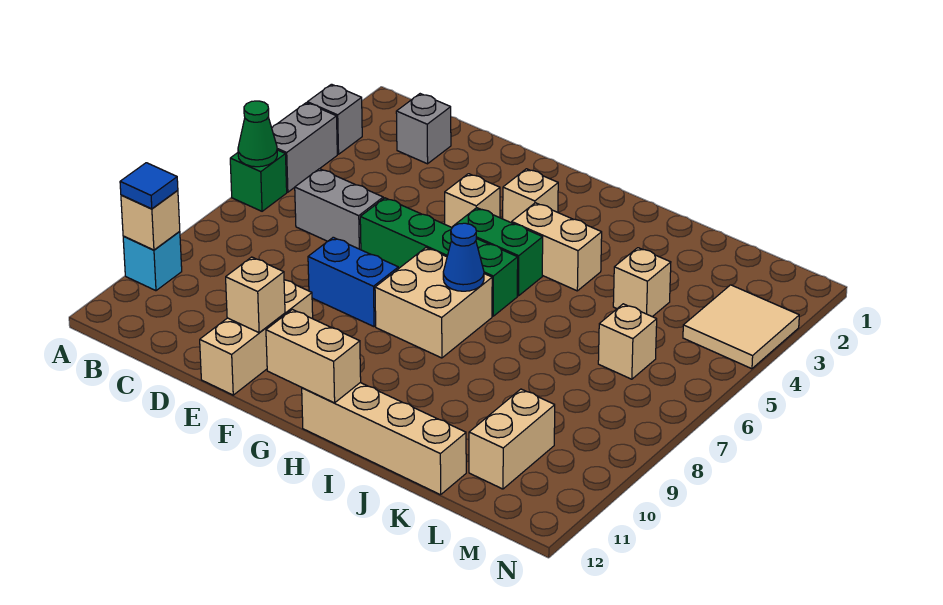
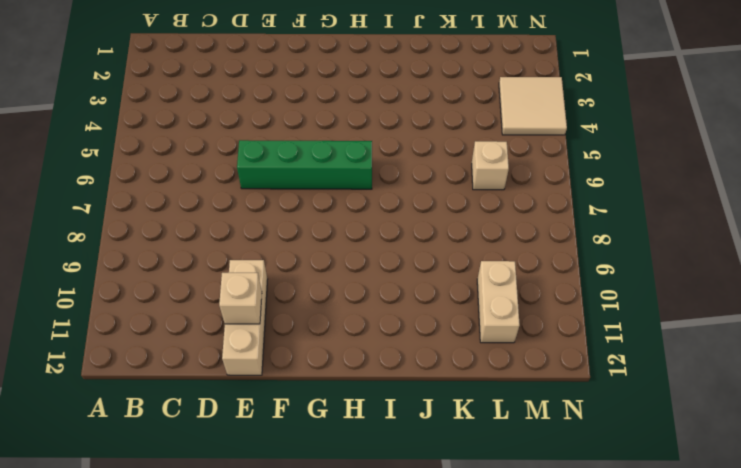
none -> grey 1x1 brick [307,84,362,154]
none -> grey 1x2 brick [272,103,337,192]
none -> green 1x1 brick [230,150,287,211]

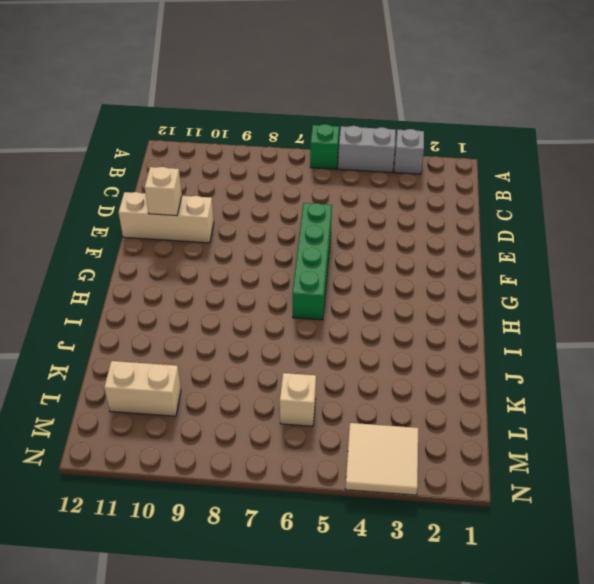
none -> cyan 1x1 brick [123,232,182,291]
none -> grey 1x1 brick [396,94,451,164]
none -> grey 1x2 brick [295,169,383,250]

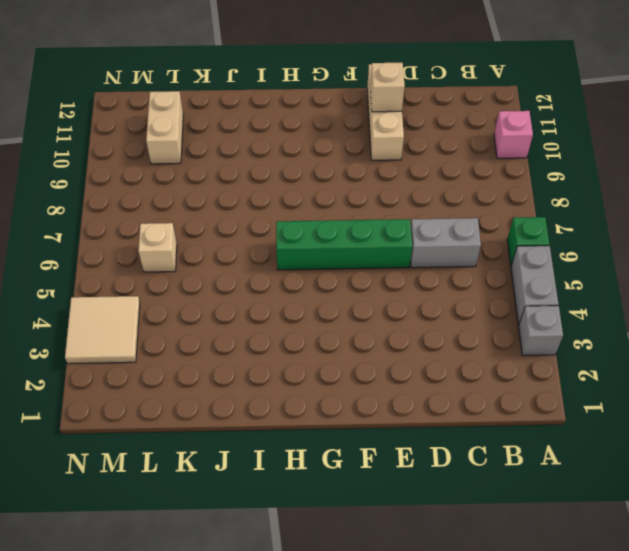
pink 1x1 brick [494,111,533,158] -> cyan 1x1 brick [123,232,182,291]
none -> grey 1x1 brick [396,94,451,164]
none -> blue 1x2 brick [308,237,398,327]
none -> tan 1x1 brick [445,174,500,228]

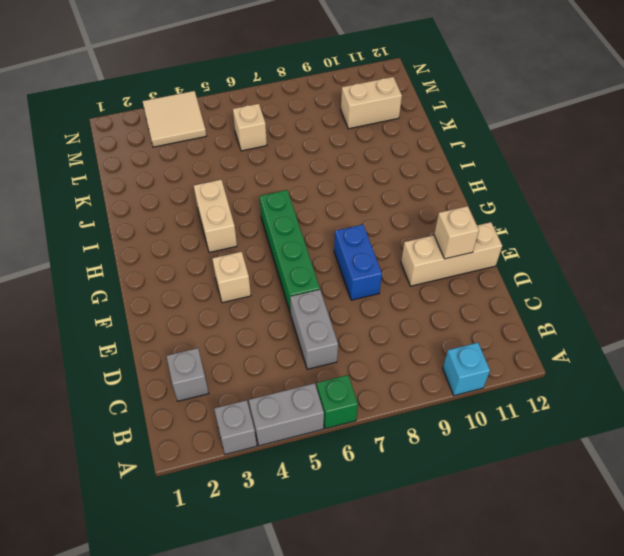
none -> tan 1x1 brick [503,169,558,223]
none -> green 1x2 brick [454,208,543,296]
none -> tan 2x2 brick [375,248,492,358]

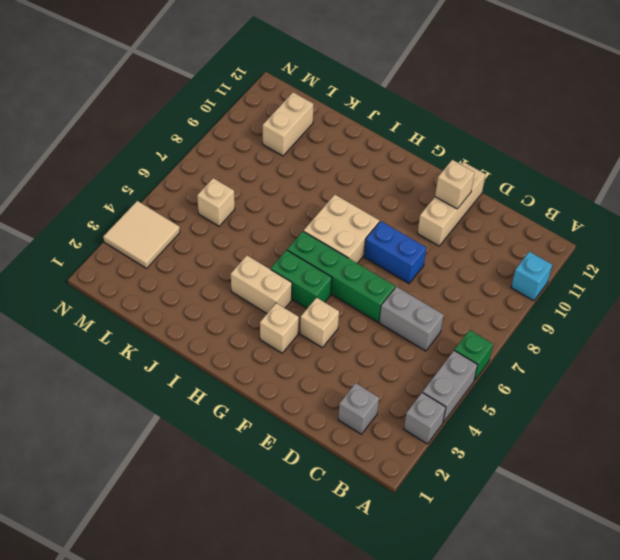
none -> tan 1x4 brick [302,383,466,495]
none -> tan 1x1 brick [613,248,671,317]
none -> green 1x1 cone [238,101,277,167]

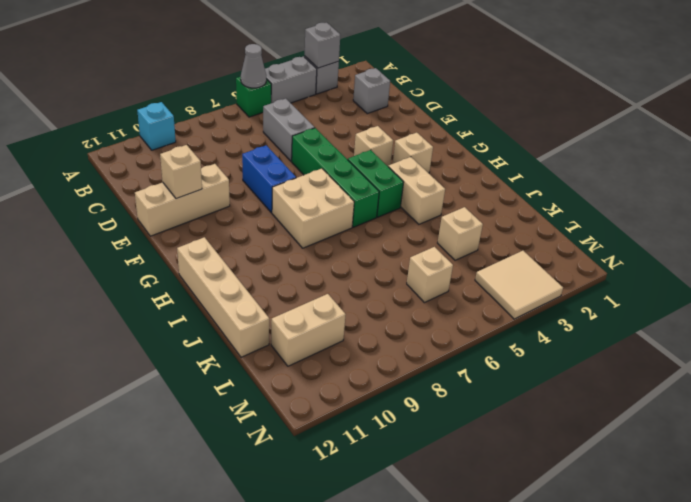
grey 1x1 brick [305,23,340,68] -> none
grey 1x1 cone [241,44,266,88] -> green 1x1 cone [238,101,277,167]
none -> tan 1x1 brick [121,190,180,250]
none -> tan 1x2 brick [266,309,361,403]
none -> blue 1x1 cone [443,223,484,291]

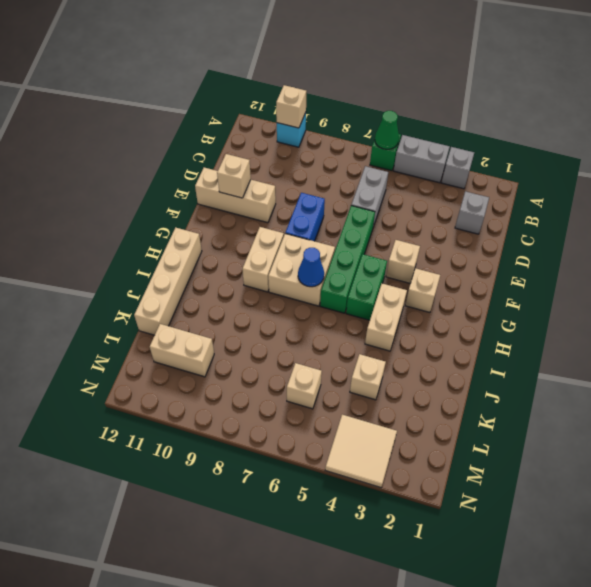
tan 1x2 brick [242,227,284,292] -> tan 1x2 brick moved to [266,309,361,403]
none -> blue 1x1 tile [120,163,178,209]

